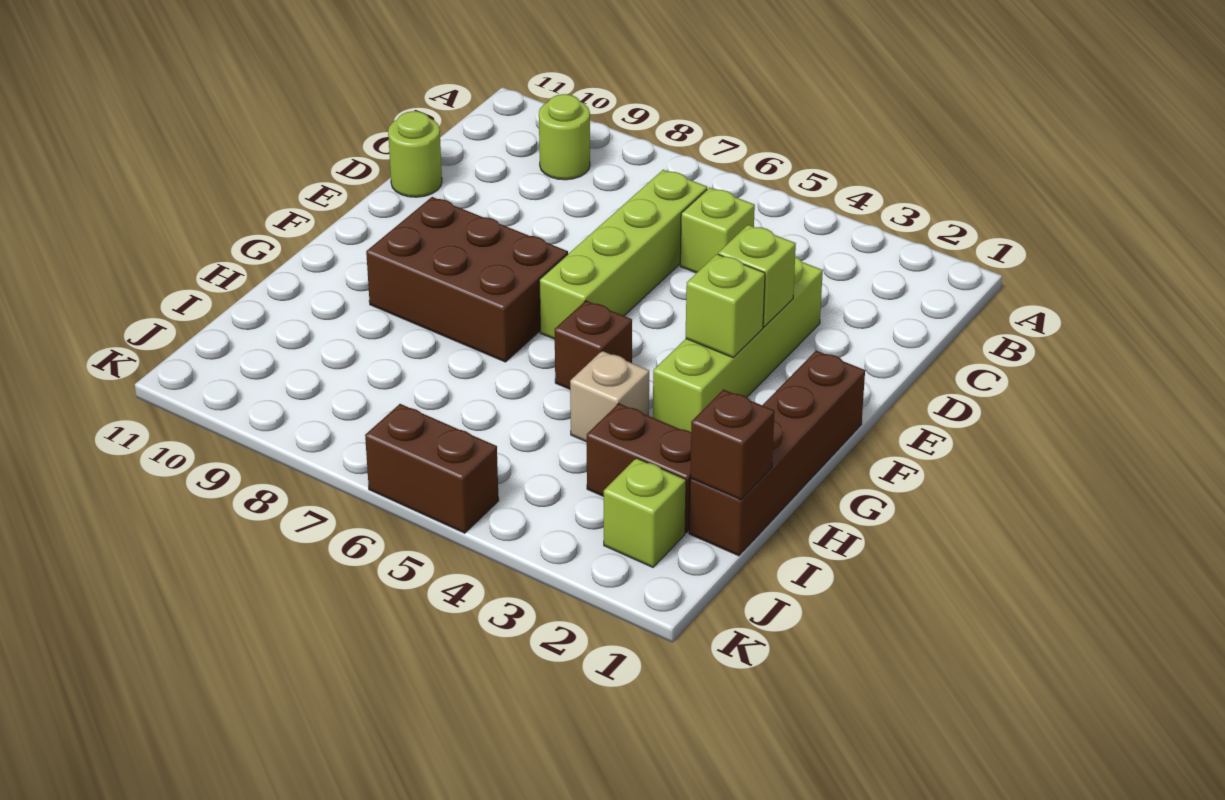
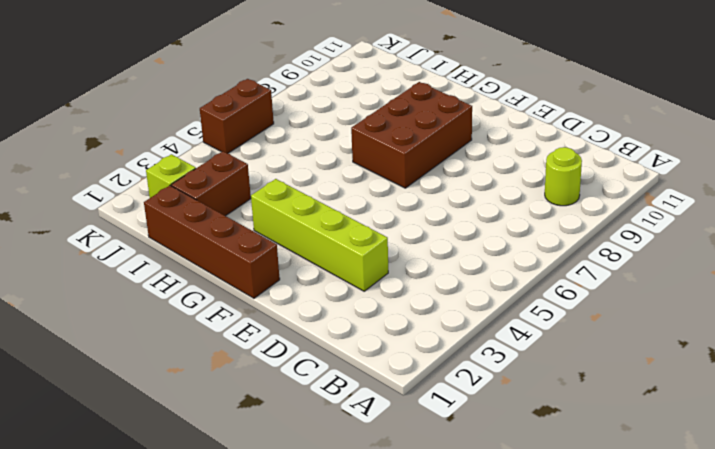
none -> lime 1x1 brick [680,187,755,273]
none -> lime 1x4 brick [539,170,707,339]
none -> lime 1x1 round brick [388,111,442,197]

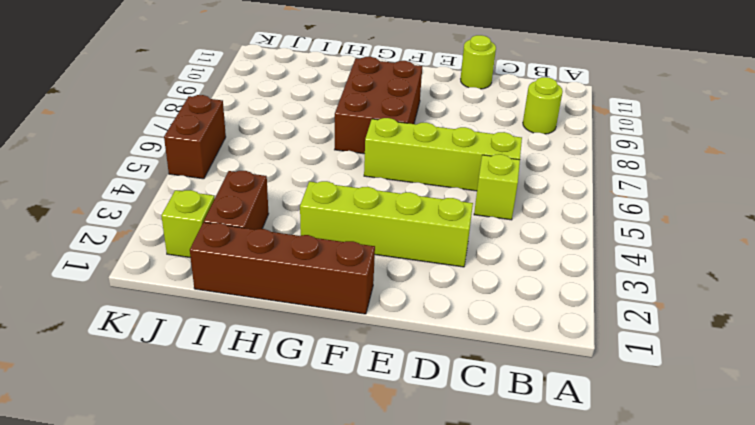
none -> brown 1x1 brick [555,301,632,389]
none -> tan 1x1 brick [570,351,649,442]
none -> lime 1x1 brick [718,225,796,327]

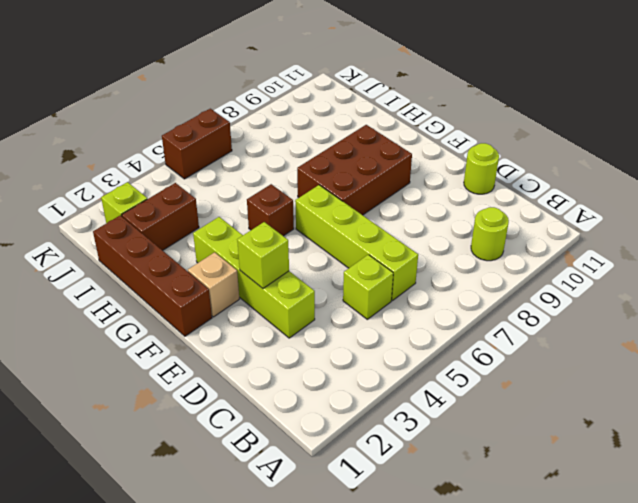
tan 1x1 brick [188,252,239,317] -> tan 1x1 brick moved to [570,351,649,442]
none -> lime 1x1 brick [686,254,765,357]
none -> brown 1x1 brick [690,390,774,500]

